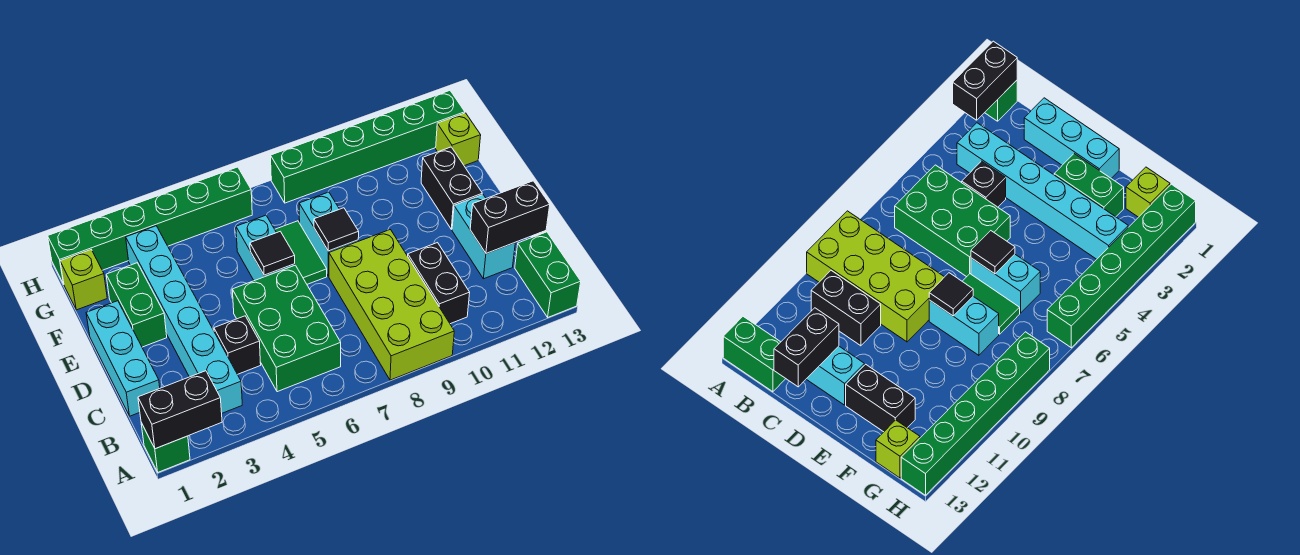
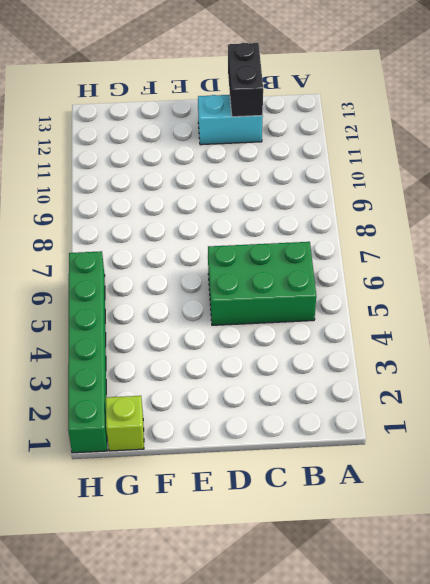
none -> green 1x1 brick [141,423,190,472]
none -> lime 2x4 brick [329,230,454,380]
none -> green 1x2 brick [515,232,581,317]

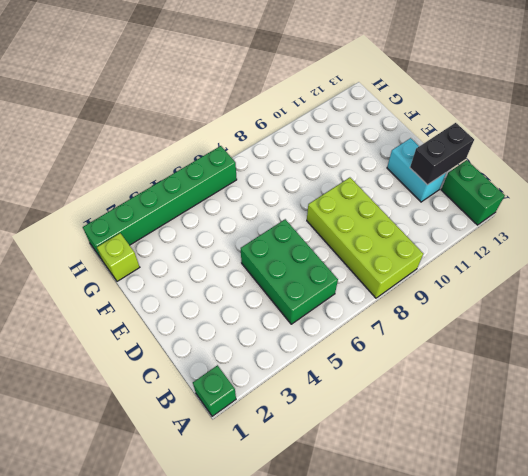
none -> cyan 1x6 brick [126,226,242,413]
none -> black 1x2 brick [408,243,470,324]
none -> cyan 1x3 brick [86,301,160,416]

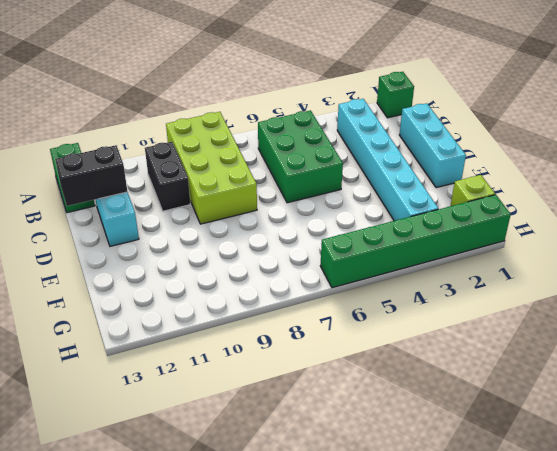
none -> black 1x1 brick [214,316,261,374]
none -> green 1x2 brick [106,263,167,347]
none -> cyan 1x2 brick [236,215,295,281]

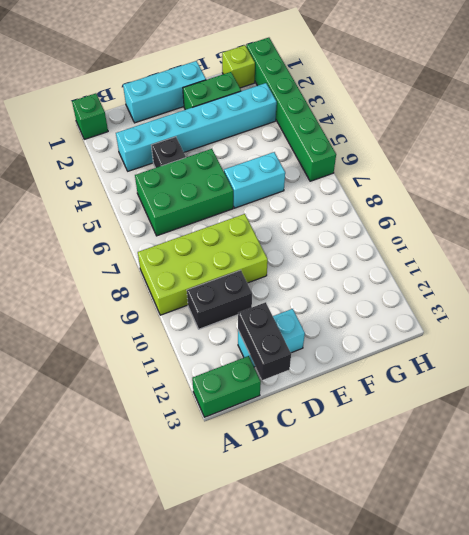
none -> green 1x2 tile [275,221,327,284]
none -> cyan 1x2 brick [299,192,358,276]
none -> black 1x2 brick [421,147,482,229]

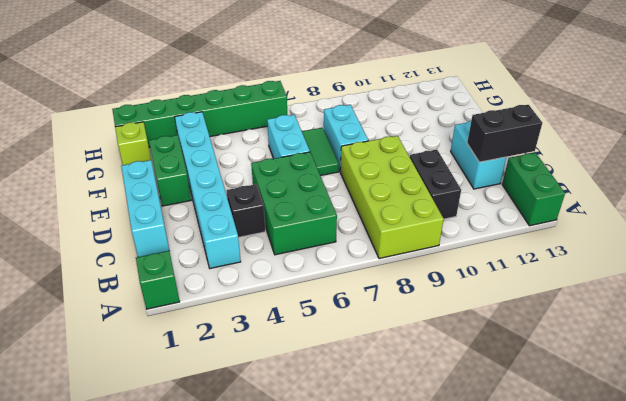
none -> black 1x2 brick [421,147,482,229]
none -> lime 1x1 brick [436,113,481,166]
none -> green 1x6 brick [271,91,465,203]

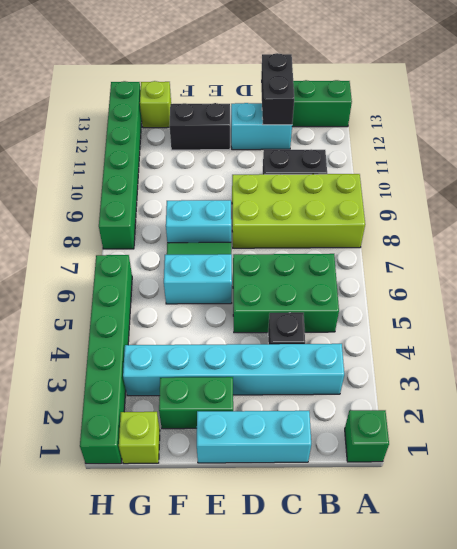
none -> black 1x2 brick [138,371,222,449]
none -> black 1x1 tile [250,231,295,275]
none -> black 1x1 tile [314,208,359,251]

